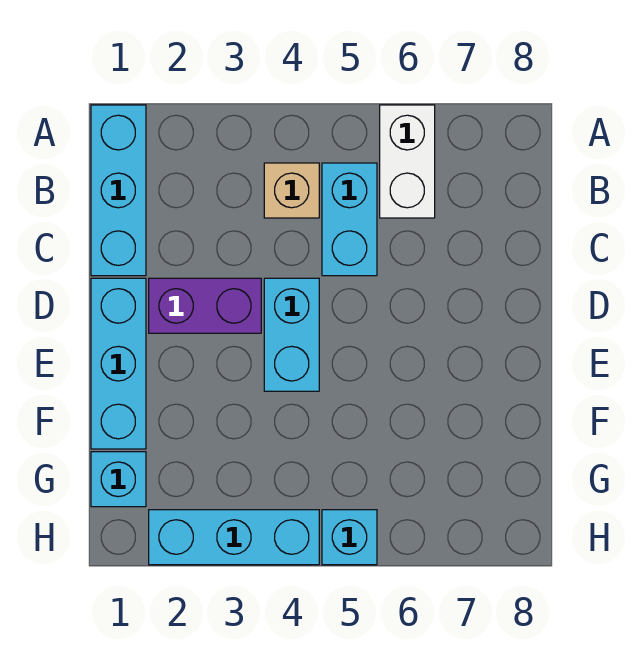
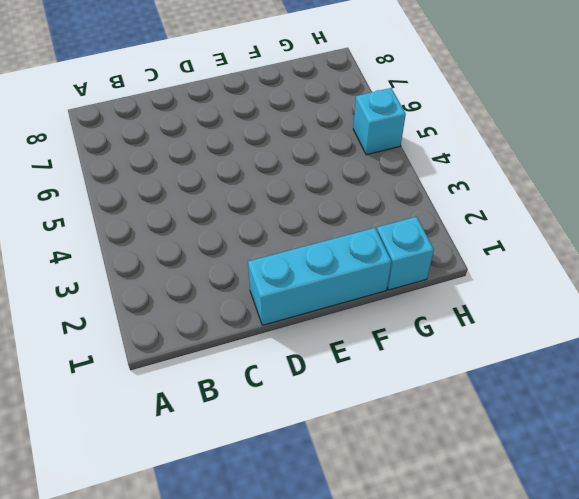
none -> cyan 1x3 brick [91,105,146,276]
none -> white 1x2 brick [380,105,435,218]

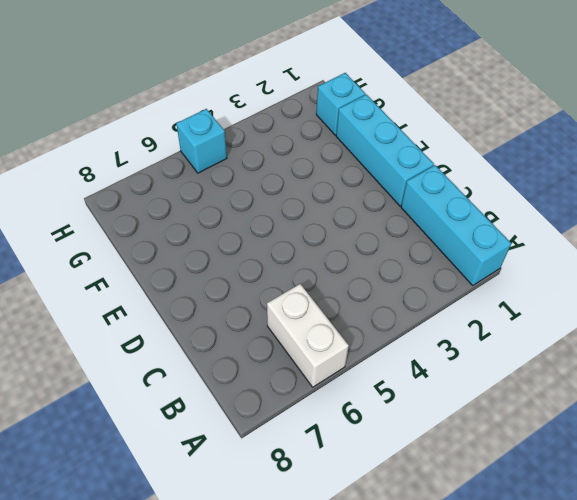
none -> tan 1x1 brick [264,163,319,218]
none -> cyan 1x2 brick [322,163,377,276]

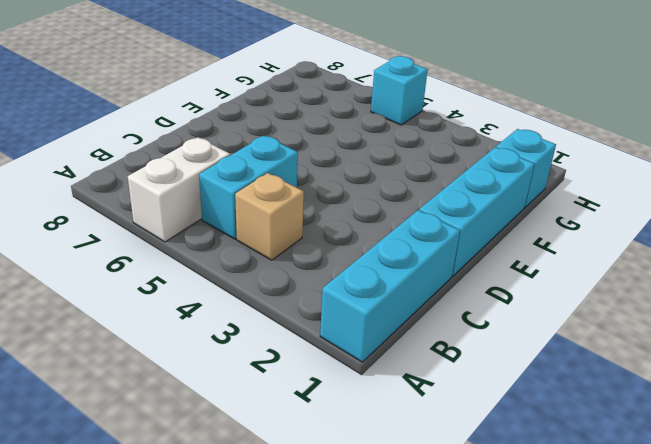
none -> purple 1x2 brick [149,278,261,333]
none -> cyan 1x2 brick [264,278,319,391]

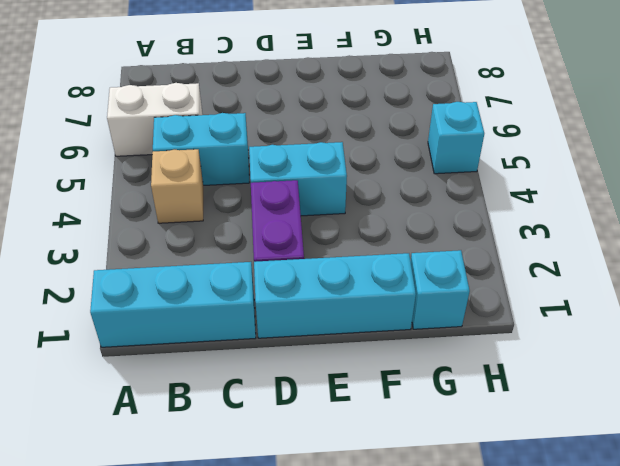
none -> cyan 1x3 brick [149,510,319,565]

